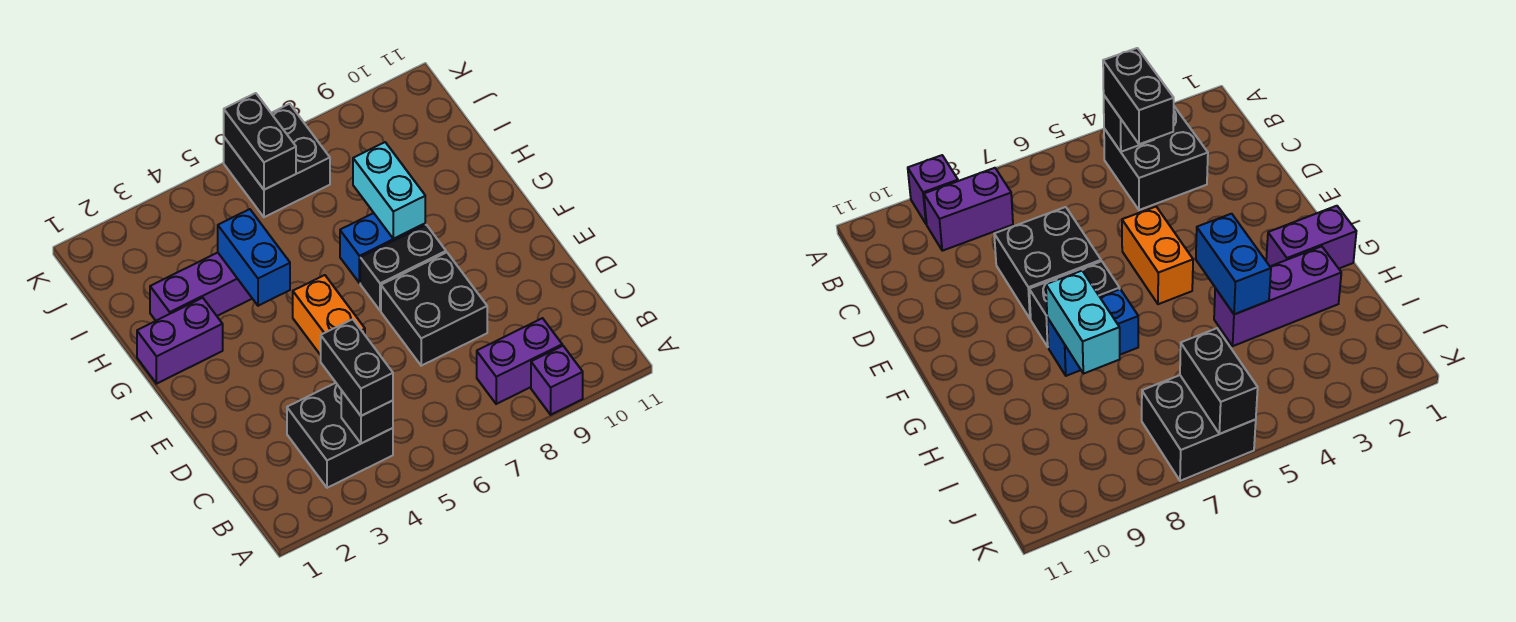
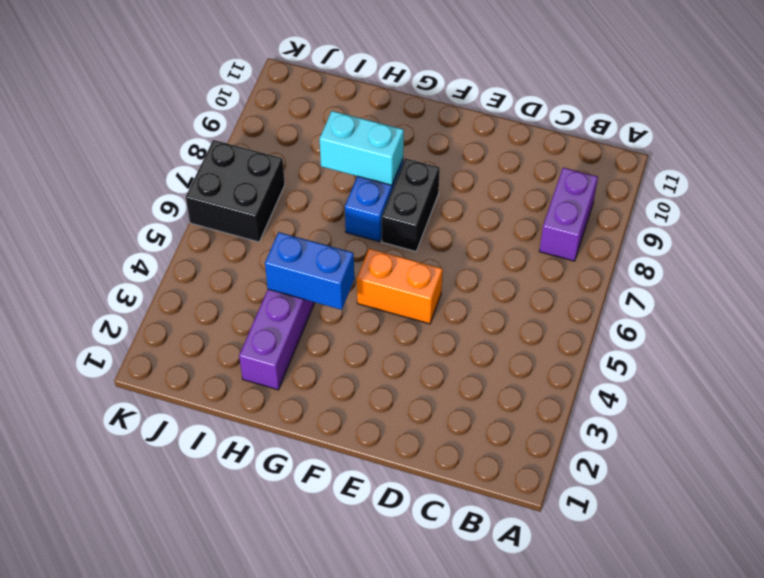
none -> purple 1x1 brick [531,346,583,415]
none -> black 2x2 brick [287,383,393,488]
none -> black 2x2 brick [381,252,487,366]

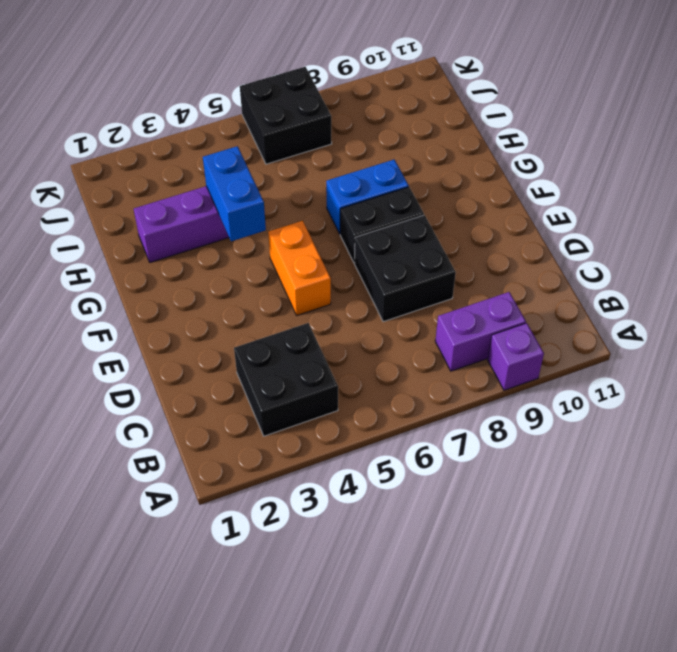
none -> purple 1x2 brick [137,298,223,384]
none -> black 1x1 brick [341,391,393,443]
none -> cyan 1x2 brick [353,142,425,239]

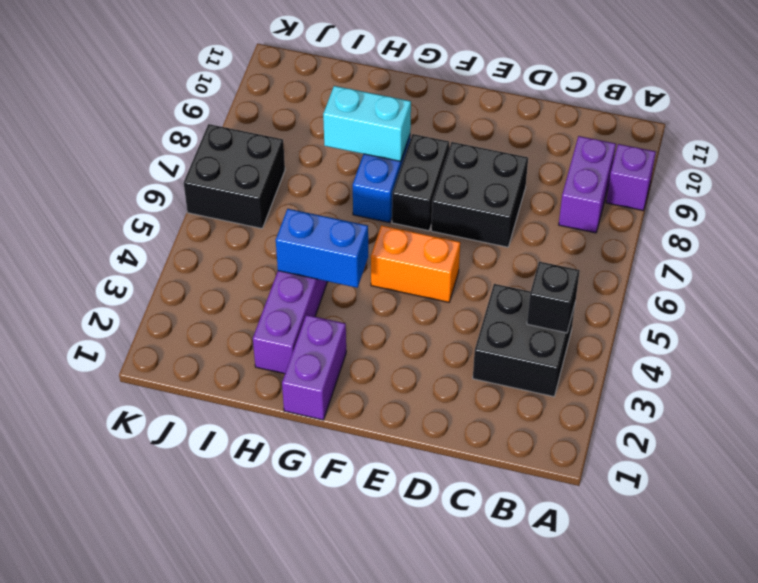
none -> black 1x2 brick [224,93,296,190]
none -> black 1x2 brick [321,319,393,416]

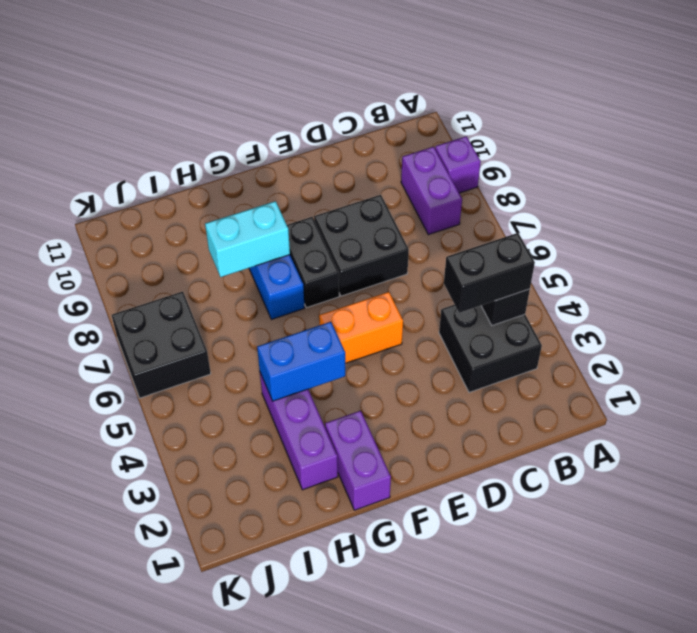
none -> black 1x2 brick [224,93,296,190]

